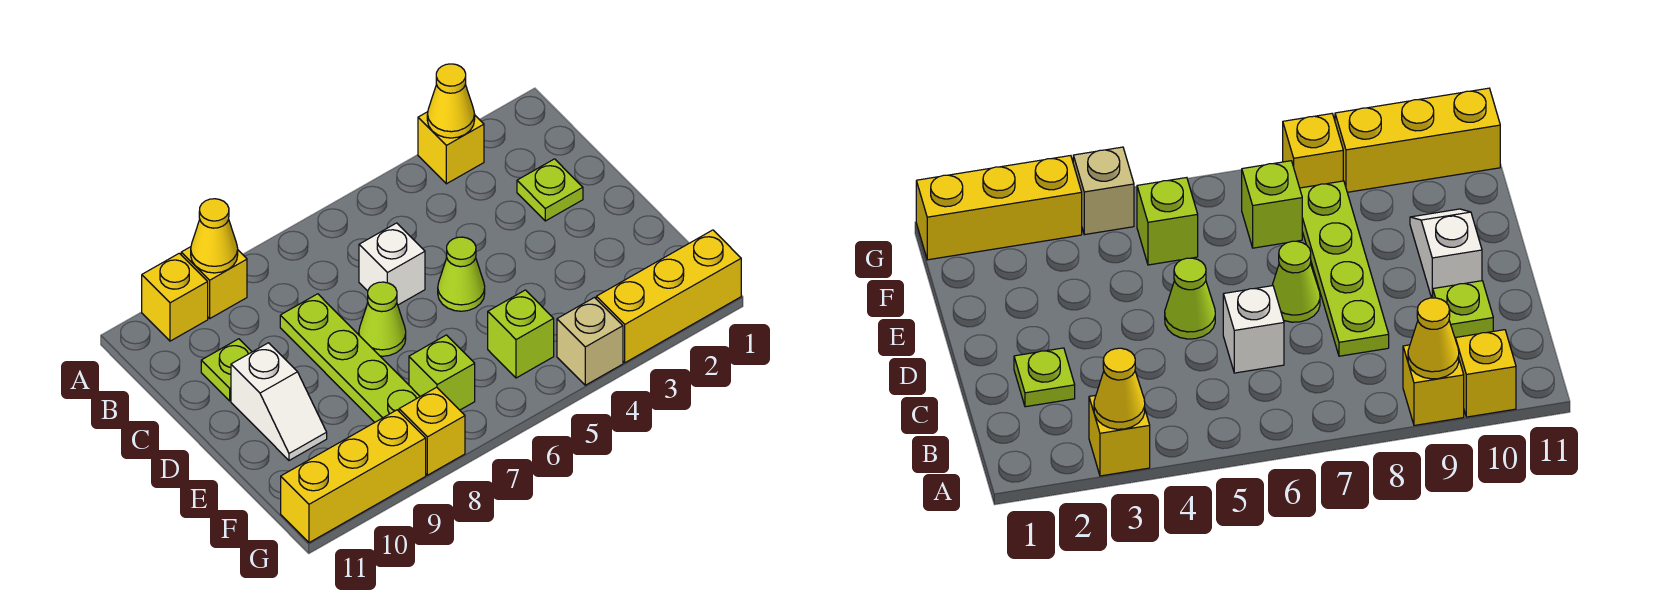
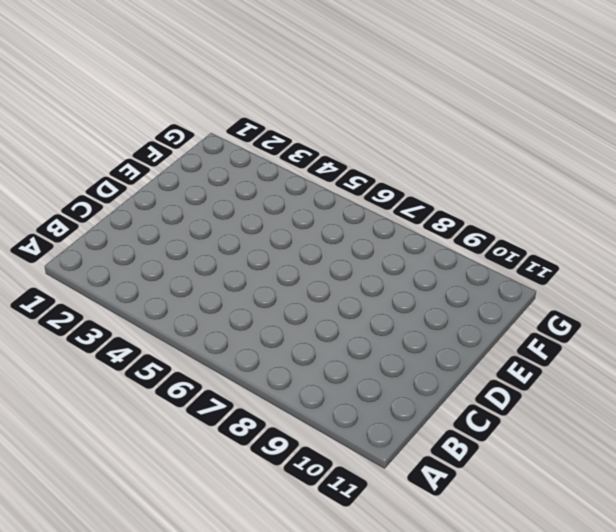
none -> yellow 1x1 brick [418,112,484,184]
none -> yellow 1x1 brick [181,247,247,318]
none -> yellow 1x1 brick [142,253,208,341]

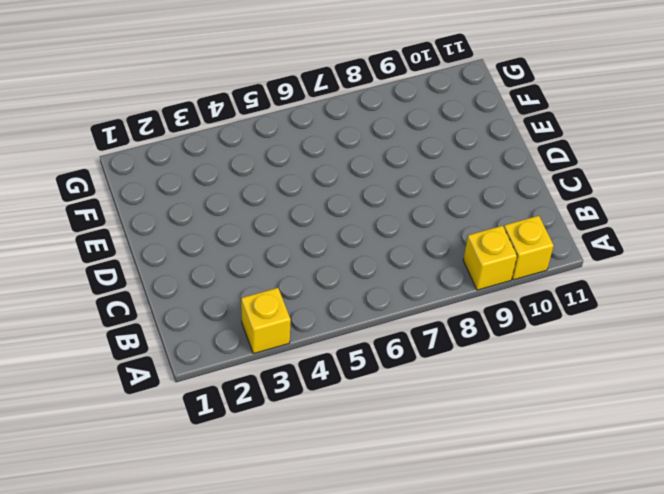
none -> lime 1x1 plate [517,159,583,221]
none -> white 1x1 brick [359,223,425,305]
none -> lime 1x4 plate [280,294,420,422]

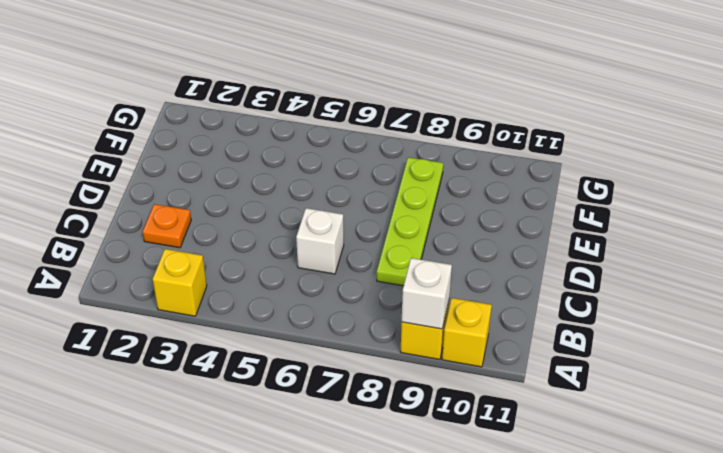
white 1x1 brick [402,258,452,329] -> yellow 1x1 cone [191,199,238,273]
orange 1x1 plate [143,204,191,248] -> lime 1x1 plate [517,159,583,221]
none -> lime 1x1 plate [201,339,252,401]
none -> lime 1x1 cone [438,237,485,311]
none -> lime 1x1 cone [359,282,406,356]

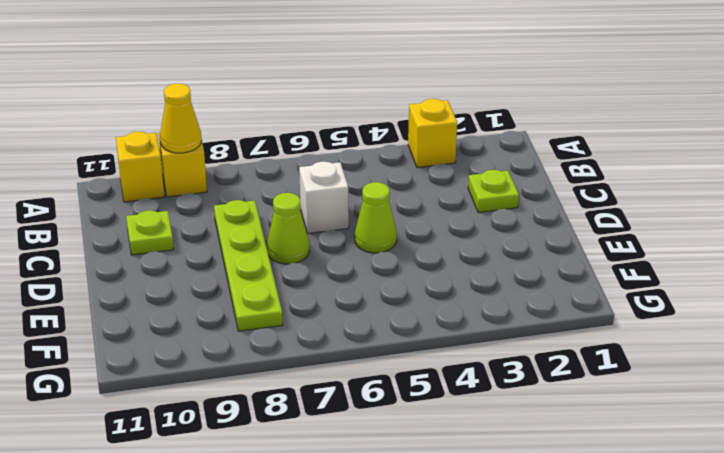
none -> white 1x2 slope [231,343,327,460]
none -> lime 1x1 brick [488,290,554,378]
none -> lime 1x1 brick [409,335,475,410]

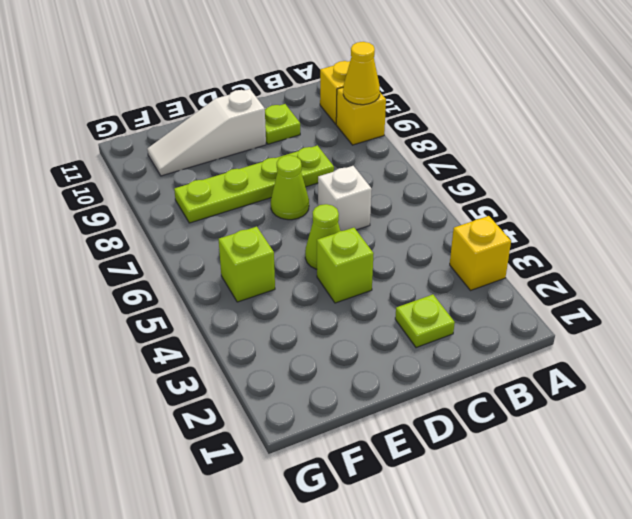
lime 1x1 brick [317,228,374,303] -> lime 1x1 brick moved to [409,335,475,410]
white 1x3 slope [147,89,266,176] -> white 1x2 slope [231,343,327,460]
none -> yellow 1x3 brick [596,230,741,363]
none -> tan 1x1 brick [557,298,623,385]
none -> yellow 1x1 brick [399,387,465,475]

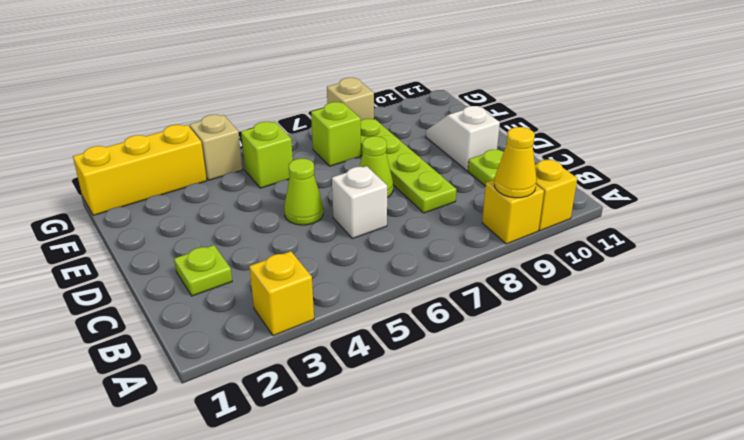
tan 1x1 brick [327,78,374,120] -> yellow 1x1 brick [399,387,465,475]
none -> yellow 1x3 brick [281,410,426,543]
none -> yellow 1x1 cone [427,64,475,138]

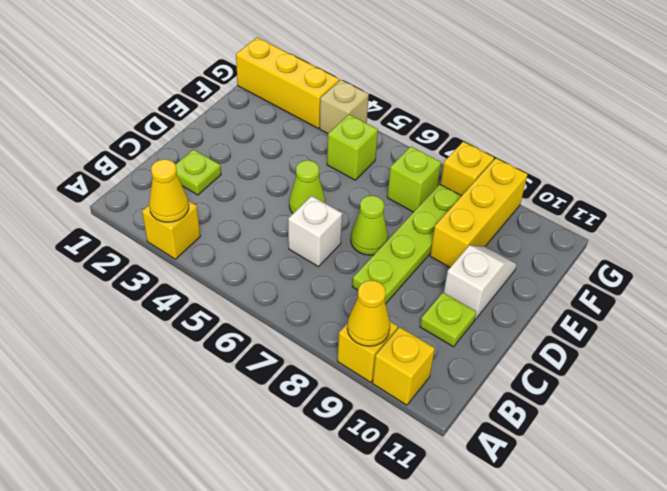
yellow 1x3 brick [430,158,528,267] -> yellow 1x3 brick turned to [281,410,426,543]

